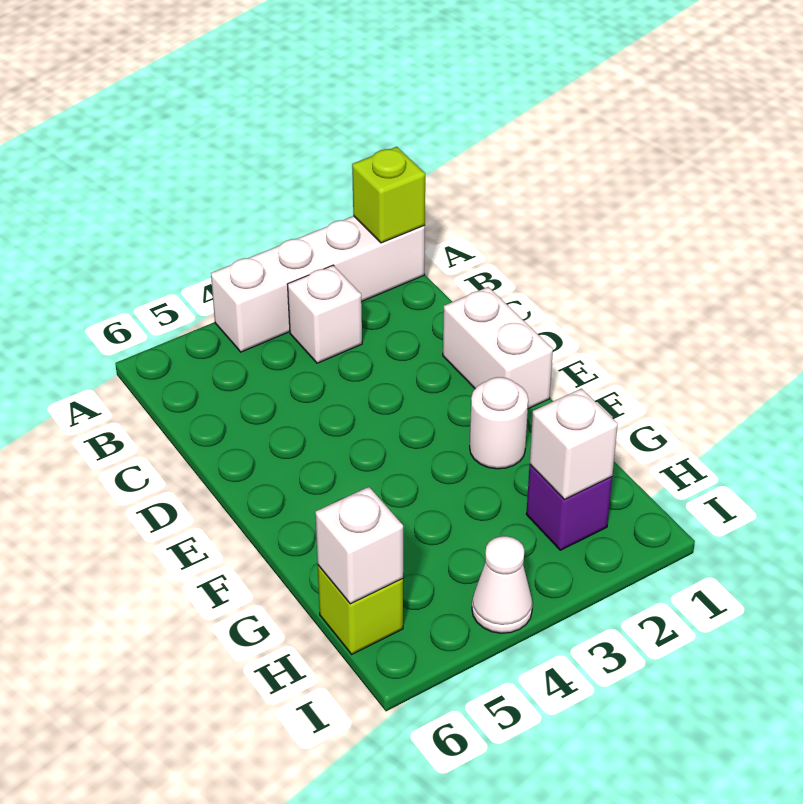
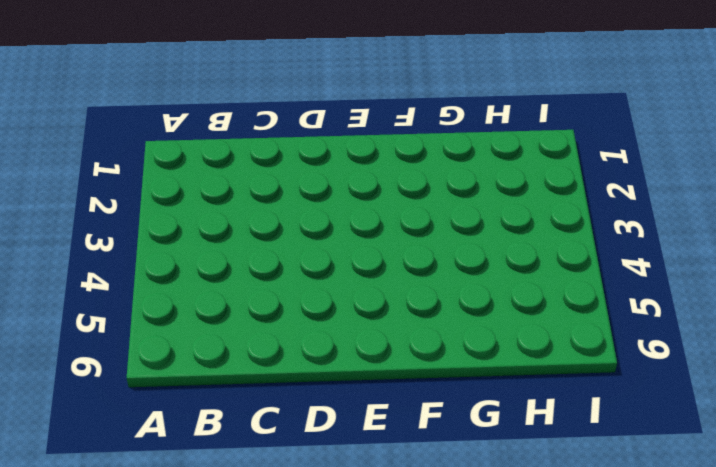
none -> white 1x4 brick [211,216,425,352]
none -> white 1x1 brick [287,265,362,363]

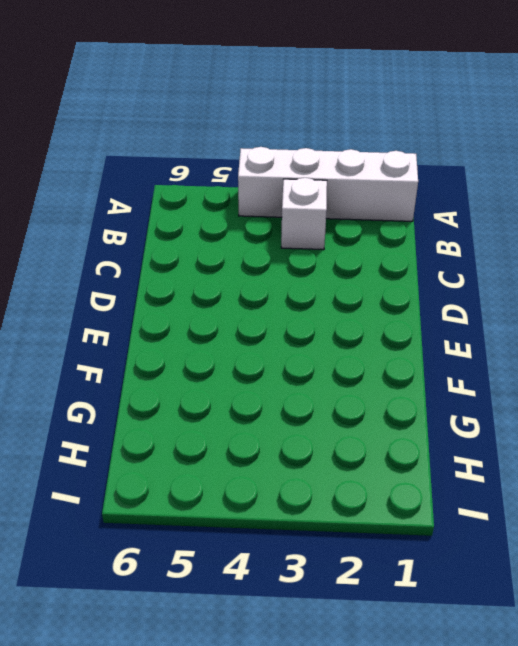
none -> white 1x2 brick [443,287,553,409]
none -> white 1x1 round brick [470,377,528,469]

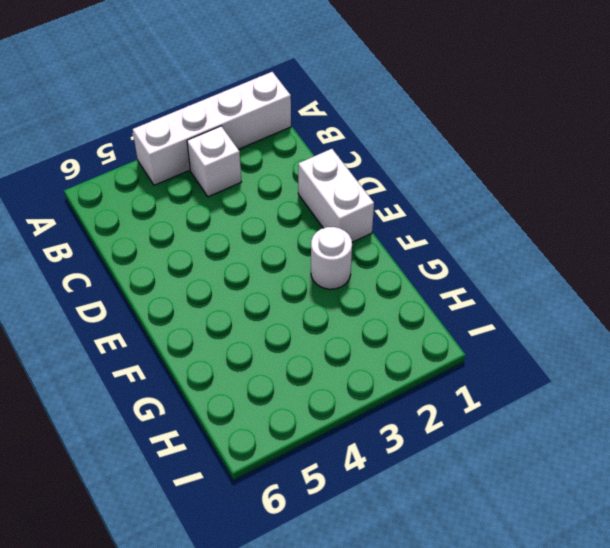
none -> purple 1x1 brick [526,465,612,550]
none -> lime 1x1 brick [318,565,403,654]

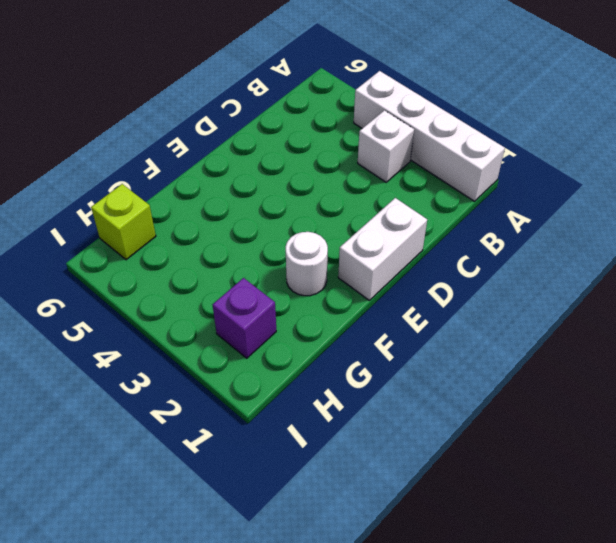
none -> white 1x1 cone [472,536,533,633]
none -> lime 1x1 brick [352,147,425,243]

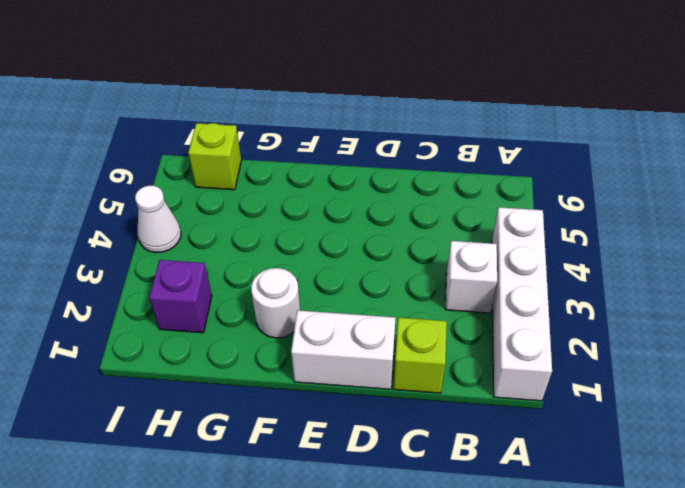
lime 1x1 brick [393,318,447,393] -> lime 1x1 brick moved to [352,147,425,243]
none -> white 1x1 brick [530,389,618,500]
none -> white 1x1 brick [315,487,403,604]

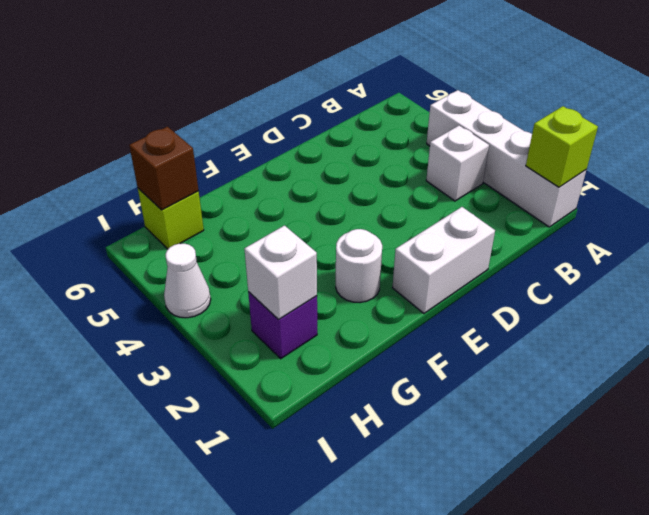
brown 1x1 brick [129,127,199,210] -> white 1x1 brick [315,487,403,604]

